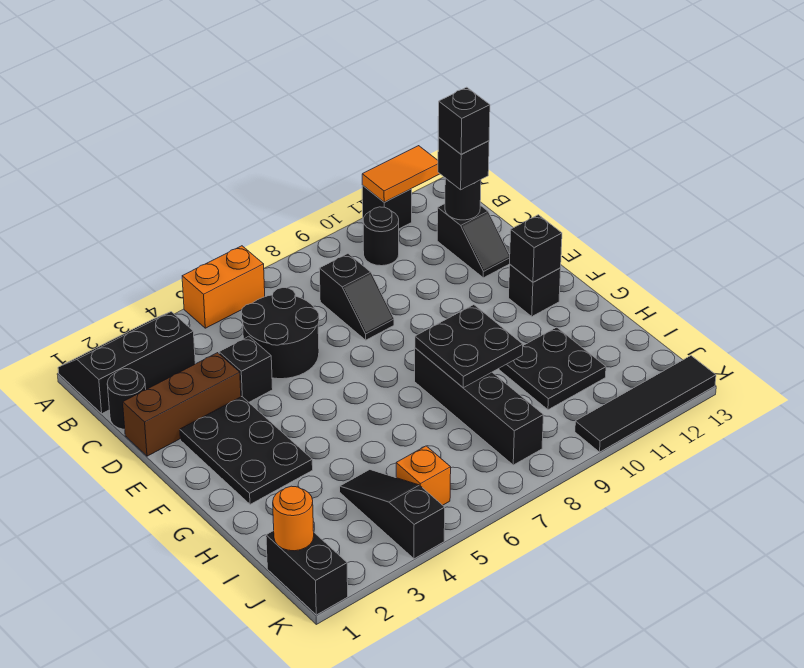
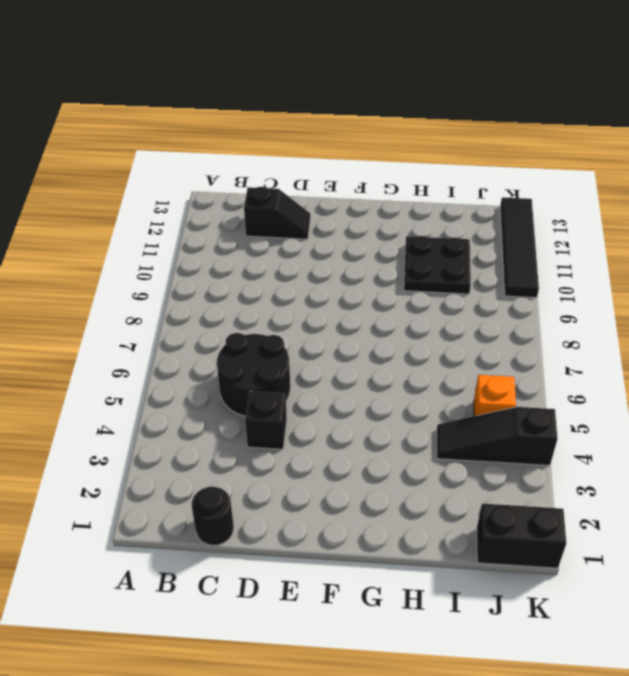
none -> black 2x3 slope [58,312,195,414]
none -> orange 1x2 brick [182,246,265,328]
none -> black 1x1 brick [362,185,412,229]

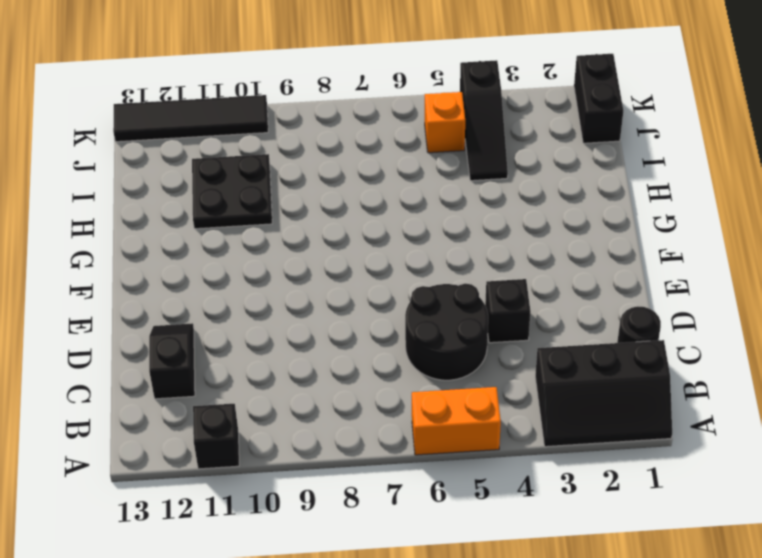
none -> black 1x1 round brick [363,207,399,266]
none -> black 1x2 slope [319,254,394,340]
none -> brown 1x3 brick [123,353,241,456]

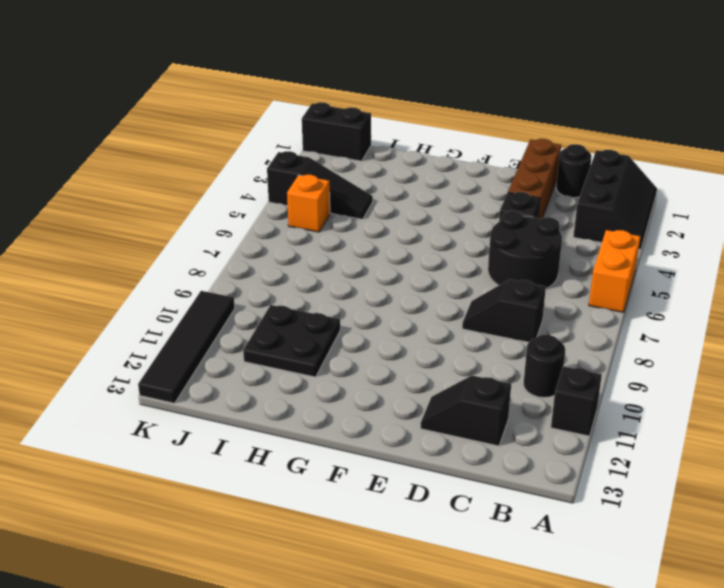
none -> black 2x3 plate [180,397,313,504]
none -> black 1x1 brick [509,265,561,316]
none -> black 1x4 brick [415,348,543,465]

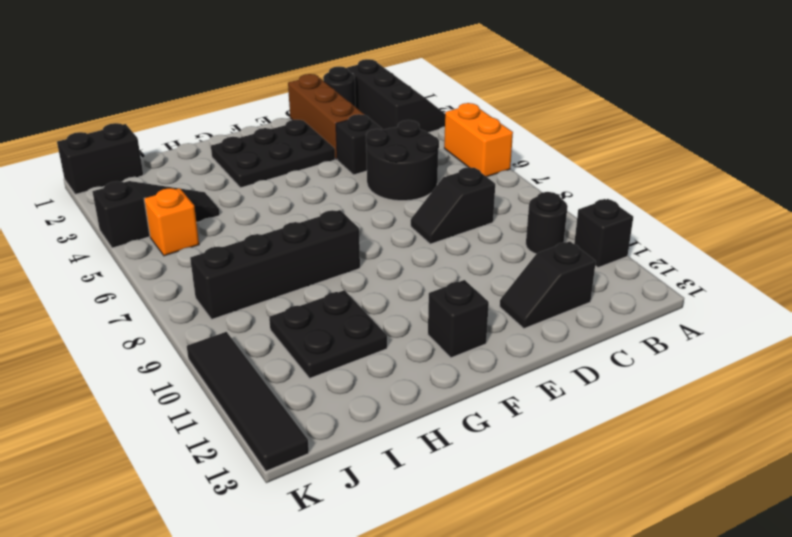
none -> orange 1x2 tile [362,146,440,202]
none -> black 1x1 round brick [445,178,481,220]
none -> black 1x1 brick [510,215,562,282]

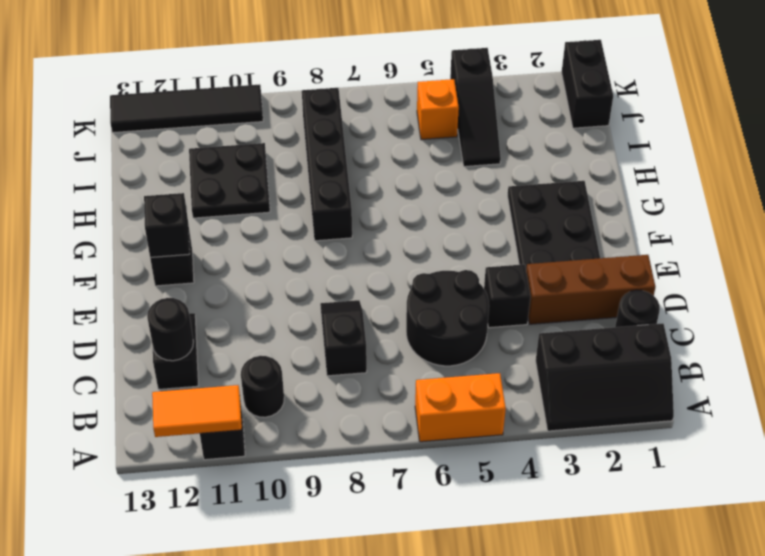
none -> black 2x2 plate [415,305,523,388]
none -> orange 1x1 round brick [273,486,314,551]
none -> black 1x1 brick [438,137,489,190]

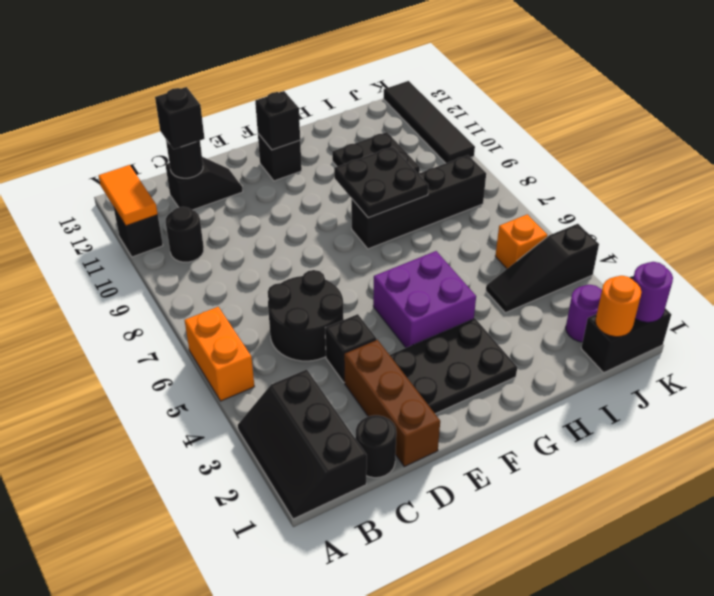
purple 2x2 brick [373,251,476,348] -> none
purple 1x1 round brick [566,285,602,342] -> none
purple 1x1 round brick [633,262,673,322] -> none
none -> black 1x2 slope [319,254,394,340]
none -> black 1x1 brick [438,87,490,154]

